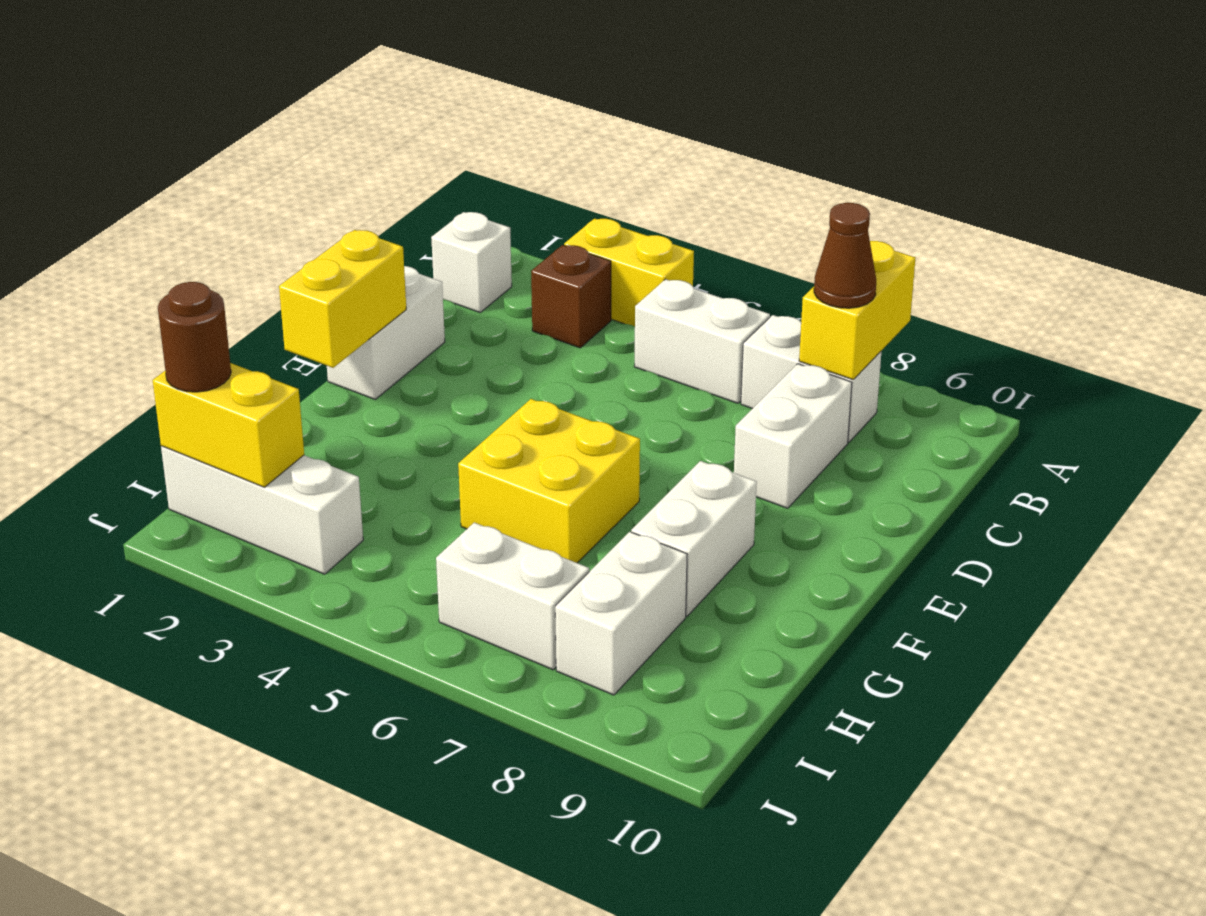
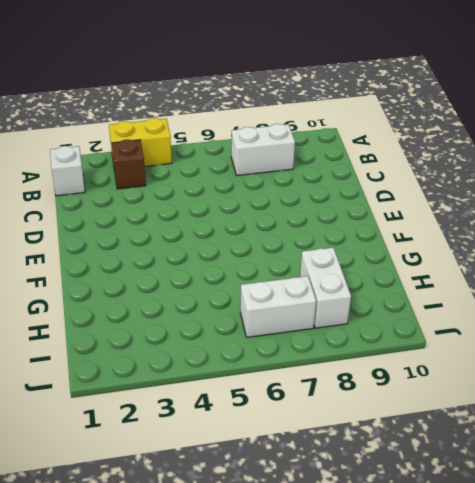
none -> white 1x2 brick [634,279,770,403]
none -> white 1x2 brick [734,364,852,508]
none -> white 1x2 brick [327,266,445,399]

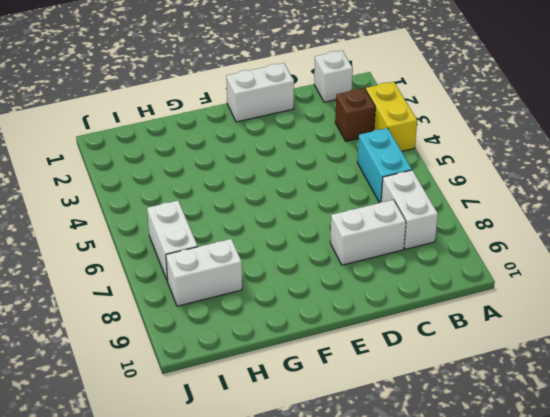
cyan 1x2 brick [358,128,412,203] -> white 1x2 brick [634,279,770,403]
none -> yellow 2x2 brick [458,399,640,563]
none -> white 1x2 brick [631,461,757,616]
none -> white 1x3 brick [161,446,363,574]

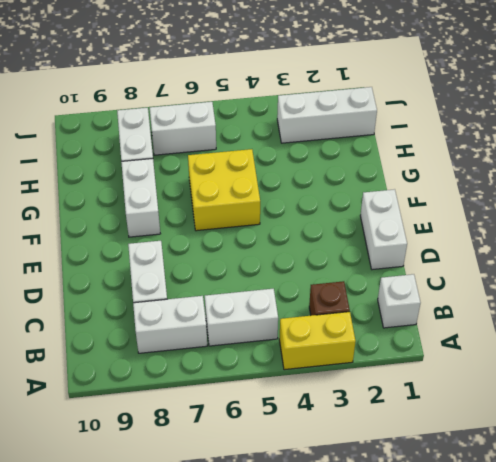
none -> yellow 1x2 brick [799,241,915,380]
none -> yellow 1x2 brick [279,230,406,368]
none -> yellow 1x2 brick [153,363,304,487]

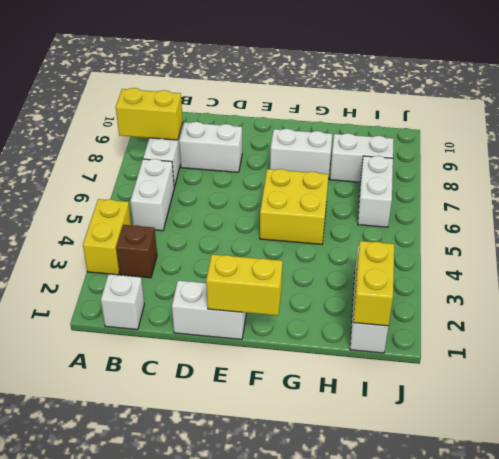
none -> brown 1x1 cone [814,203,876,308]
none -> brown 1x1 round brick [158,282,231,392]

